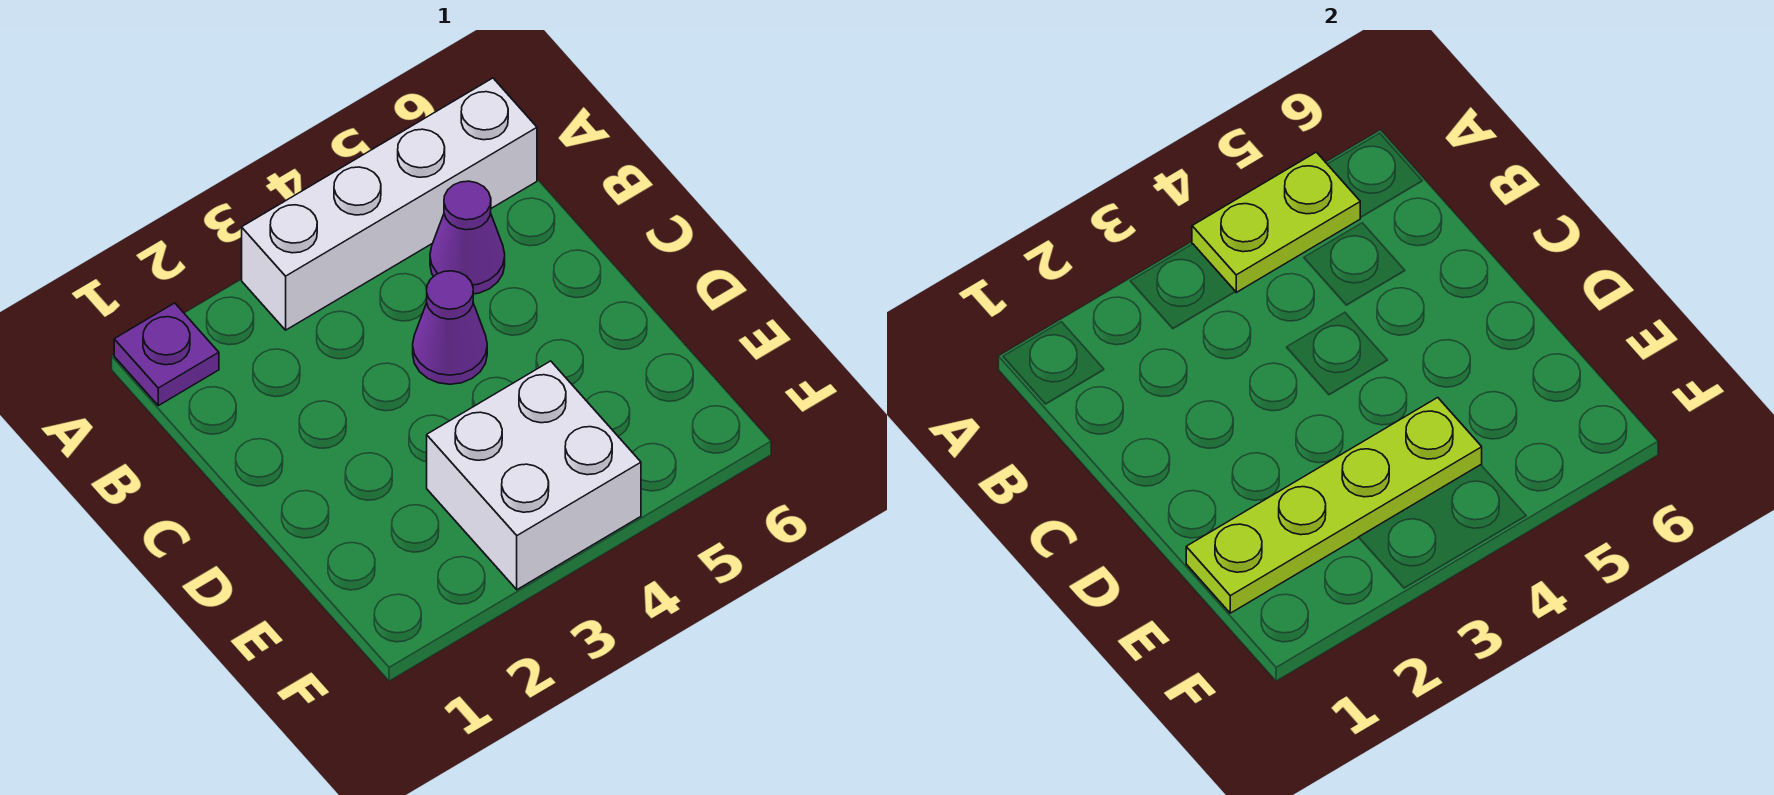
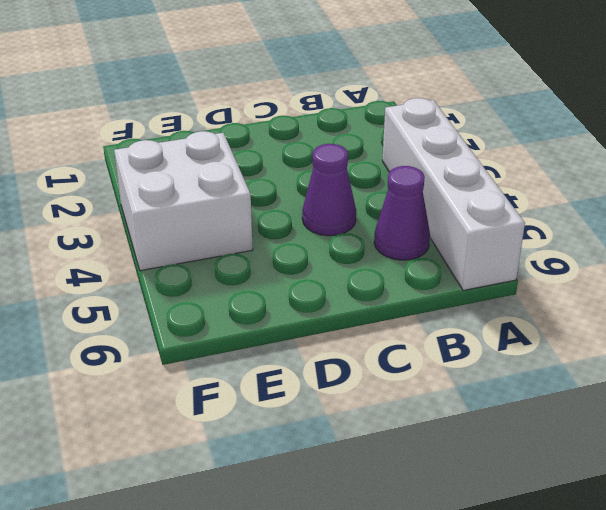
none -> purple 1x1 plate [114,303,219,406]
none -> lime 1x2 plate [1192,152,1360,292]

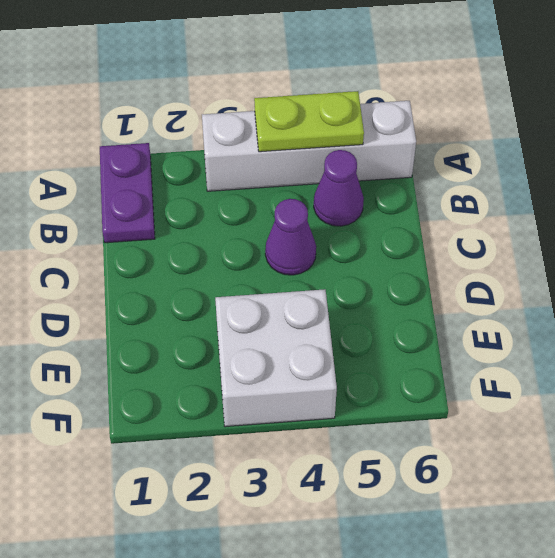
purple 1x2 plate [100,143,155,243] -> purple 1x1 plate [114,303,219,406]
none -> lime 1x4 plate [1186,397,1482,613]

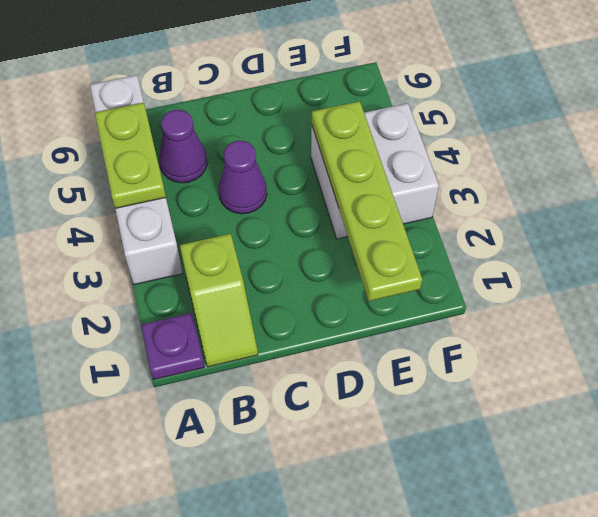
lime 1x2 slope [180,234,258,367] -> none

